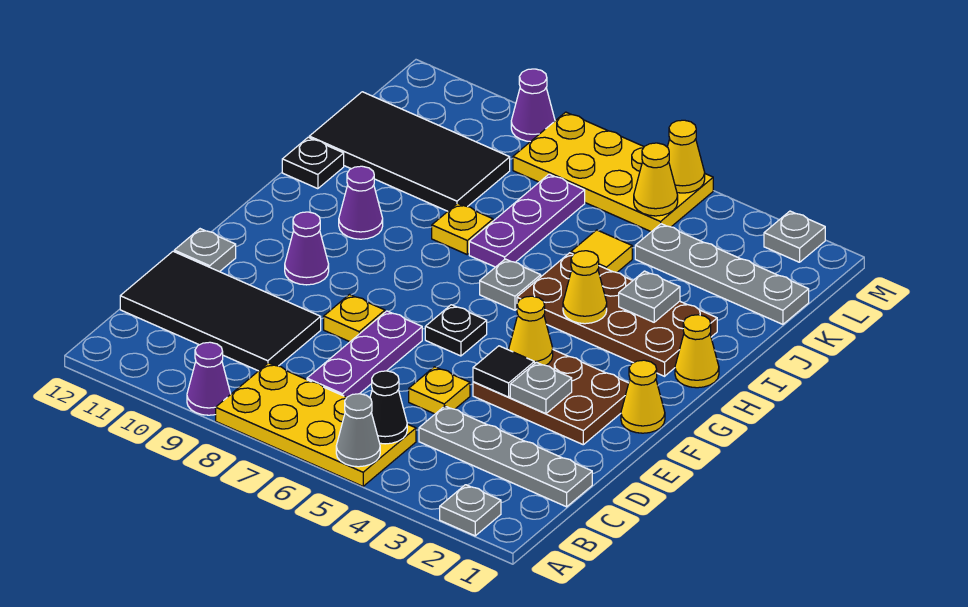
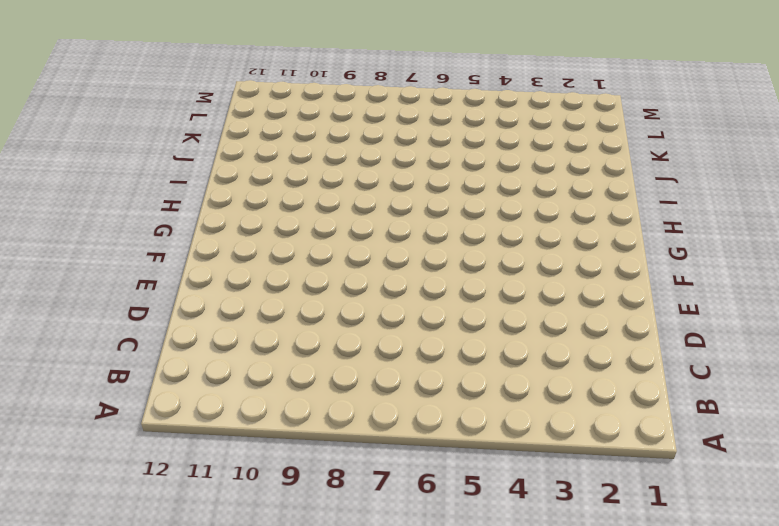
none -> grey 1x1 plate [440,485,501,536]
none -> yellow 2x4 plate [216,363,416,486]
none -> purple 1x1 cone [187,342,231,415]
none -> grey 1x4 plate [419,406,592,507]

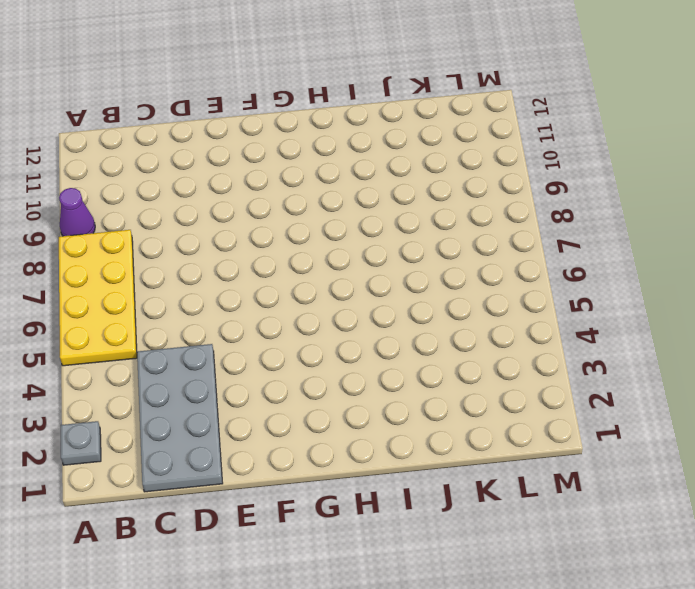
grey 2x4 plate [137,344,223,492] -> grey 1x4 plate [419,406,592,507]
none -> purple 1x3 plate [307,311,422,397]
none -> black 2x4 tile [120,251,321,371]
none -> yellow 1x1 plate [409,367,470,414]
none -> brown 2x3 plate [473,350,629,445]

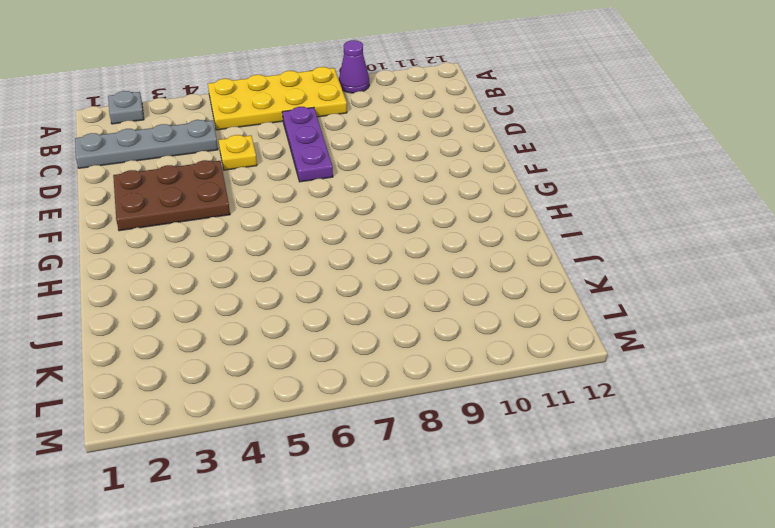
none -> black 2x4 tile [120,251,321,371]
none -> yellow 1x1 plate [324,295,385,342]
none -> grey 1x1 plate [174,229,236,272]
none -> yellow 1x1 cone [621,360,665,433]

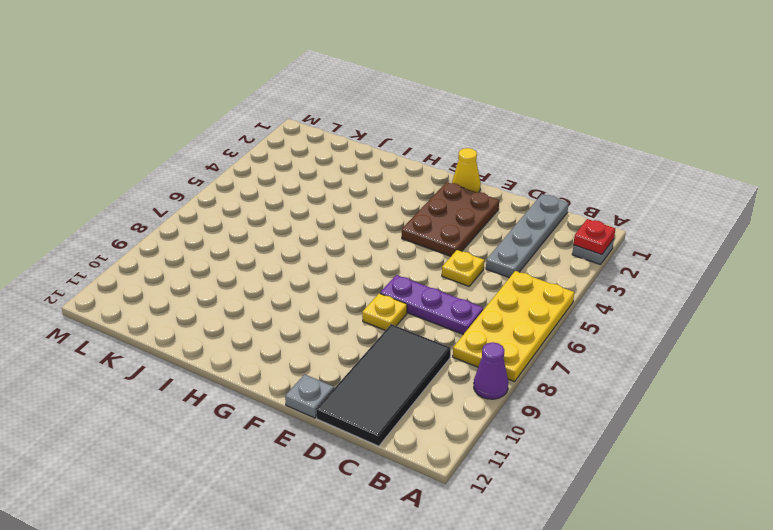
red 1x1 plate [574,219,615,255] -> none
none -> black 1x1 plate [425,305,487,356]
none -> purple 1x1 cone [285,212,329,285]
none -> yellow 1x1 cone [675,315,719,388]
none -> brown 2x4 plate [517,253,717,376]

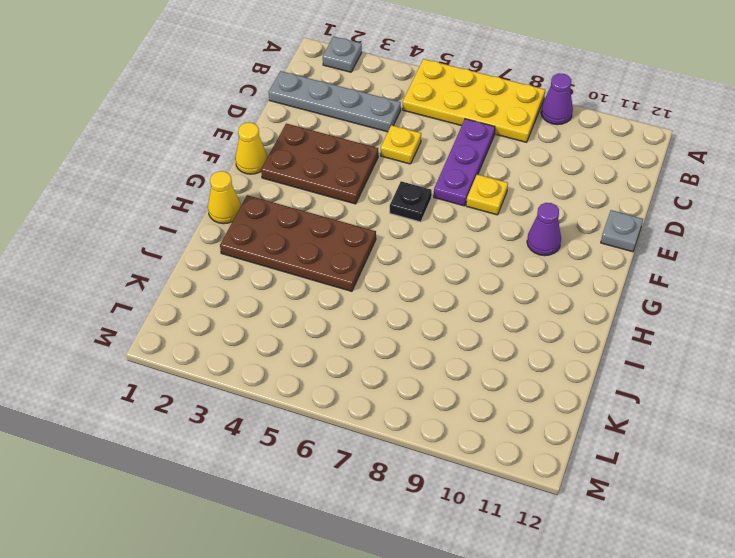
none -> black 2x4 tile [120,251,321,371]
none -> grey 1x1 plate [480,259,541,310]
none -> purple 1x1 cone [339,166,383,239]
none -> purple 1x3 plate [469,174,585,267]

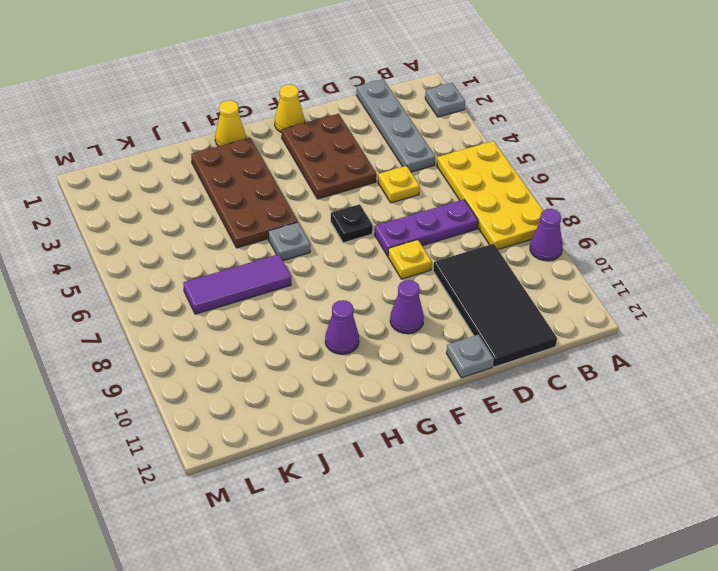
purple 1x3 tile [183,254,291,314] -> purple 1x3 plate [469,174,585,267]
none -> yellow 1x1 plate [432,203,493,254]
none -> black 1x1 plate [282,137,344,189]
none -> yellow 1x1 tile [571,230,632,272]
none -> black 2x4 tile [309,92,510,211]

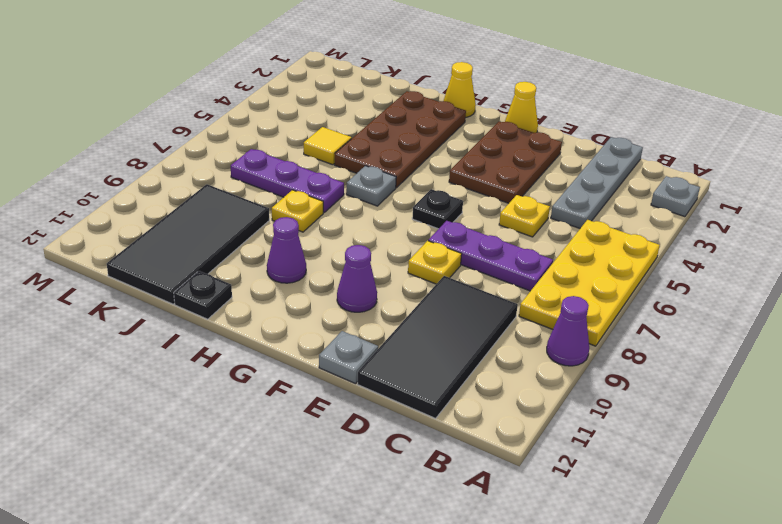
none -> grey 1x4 plate [635,224,809,324]
none -> yellow 2x4 plate [513,112,713,232]
none -> grey 1x1 plate [764,211,825,262]
none -> purple 1x1 cone [511,69,555,142]

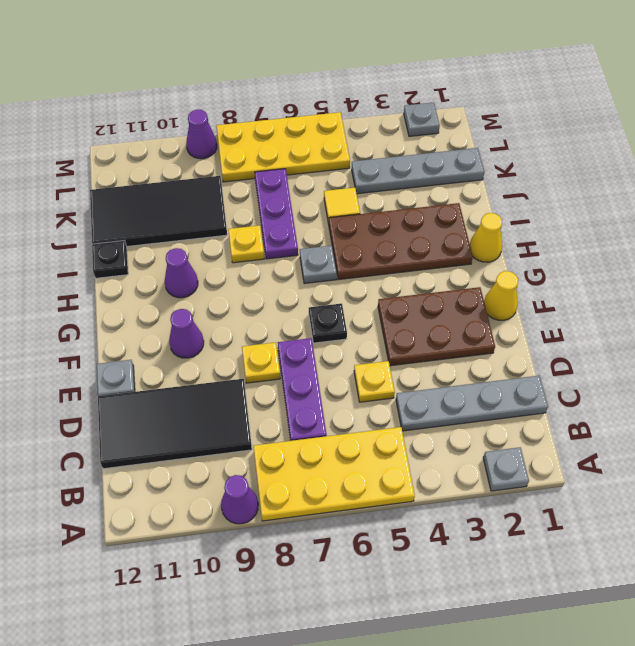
none -> grey 1x1 cone [336,394,380,467]
none -> black 1x1 cone [370,371,407,444]
none -> grey 1x1 plate [510,362,572,414]
none -> black 1x1 tile [473,346,534,397]

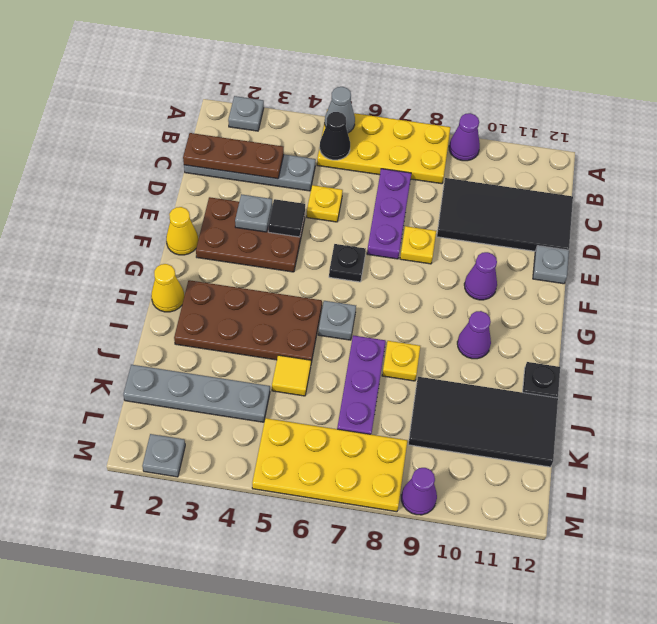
brown 1x3 plate [183,133,284,179] -> none
none -> yellow 1x1 cone [509,296,553,365]
none -> yellow 1x1 cone [563,251,607,324]
none -> grey 1x1 plate [619,271,680,322]
none -> yellow 1x1 cone [634,143,678,216]

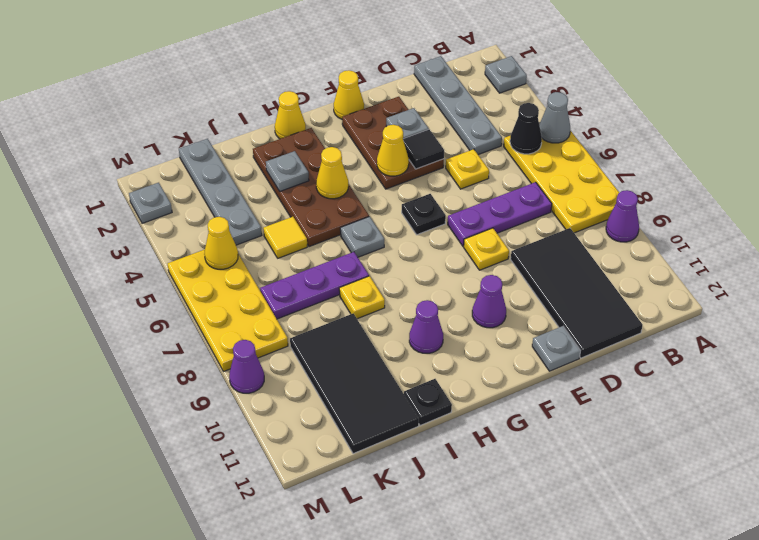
none -> yellow 1x1 cone [668,120,705,193]

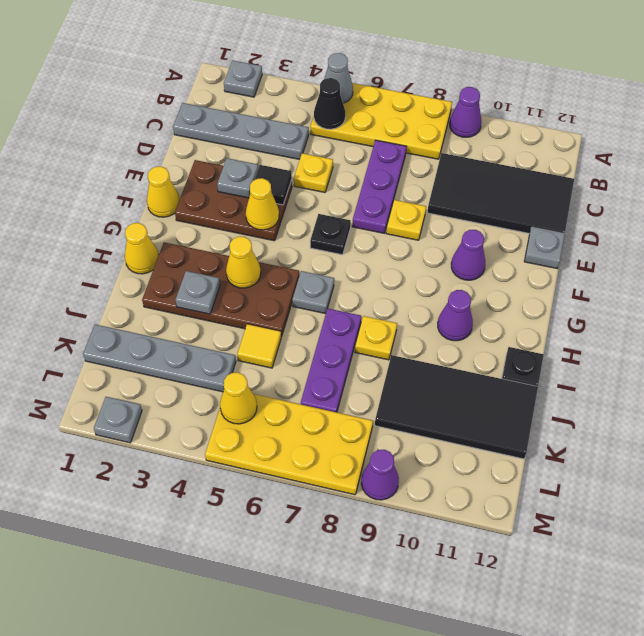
none -> yellow 1x1 cone [668,120,705,193]

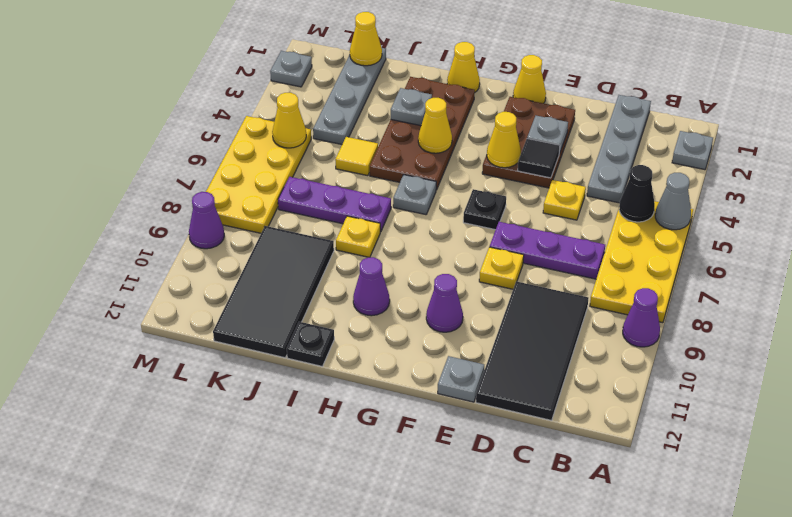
yellow 1x1 cone [350,12,382,66] -> yellow 1x1 cone moved to [668,120,705,193]

